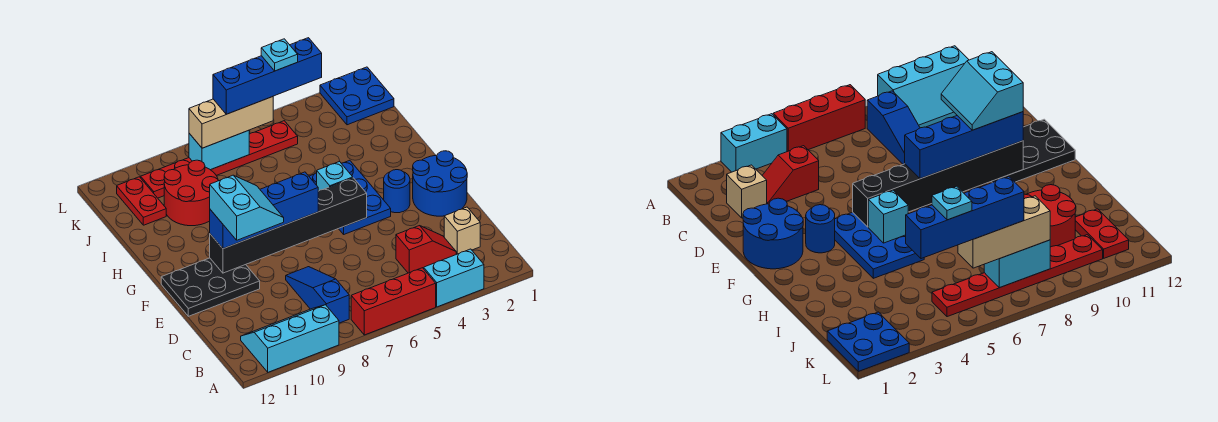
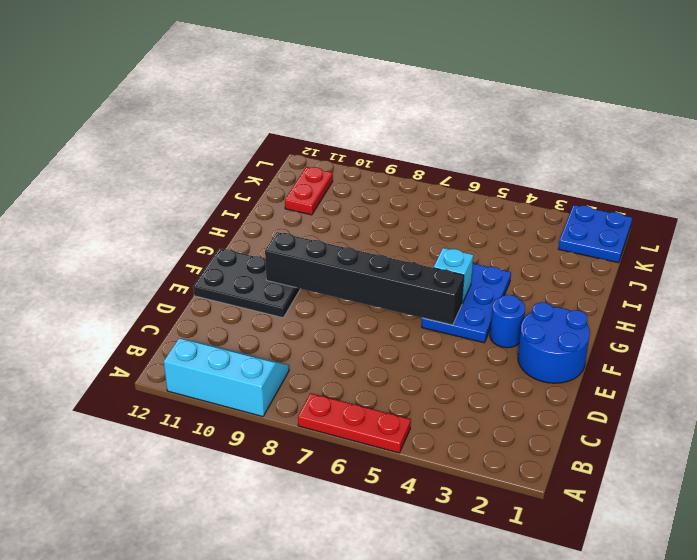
red 1x3 plate [298,393,411,453] -> red 1x3 brick [351,268,436,335]
none -> cyan 1x2 brick [424,249,484,307]
none -> blue 1x3 slope [286,267,349,323]
none -> tan 1x1 brick [444,207,480,254]

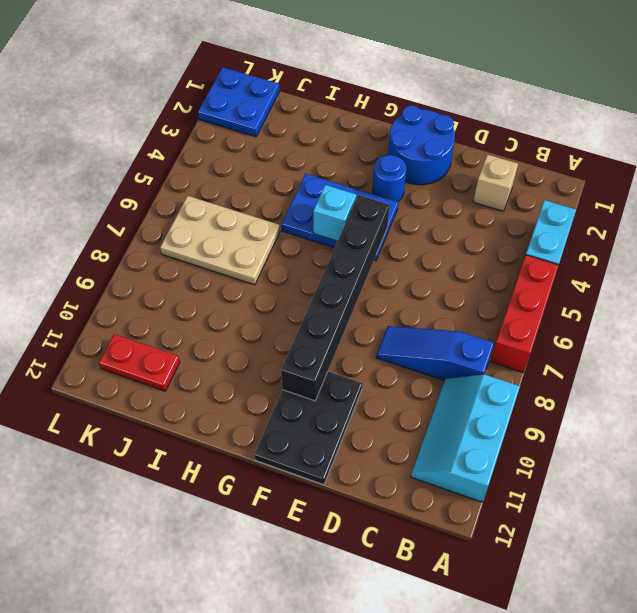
tan 2x3 plate [160,196,280,285] -> red 1x6 plate [141,121,298,198]
none -> red 1x2 slope [396,226,456,273]
none -> red 2x2 round brick [164,160,218,226]
none -> cyan 1x2 brick [189,130,249,170]

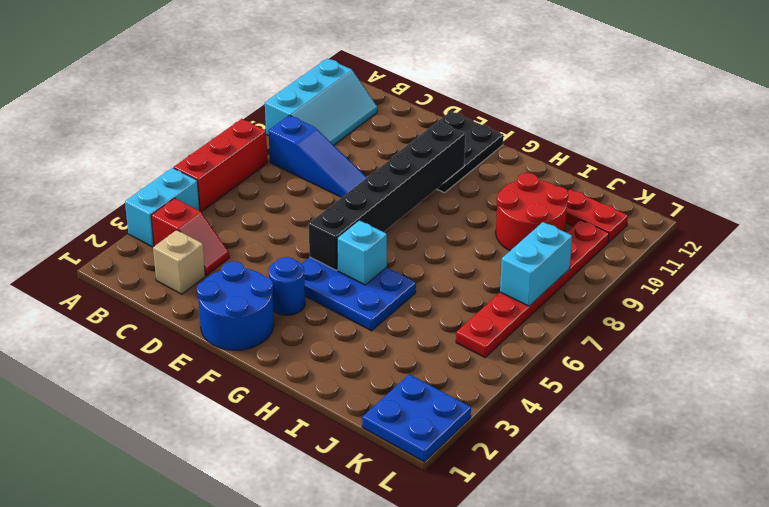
red 1x2 slope [151,198,229,275] -> red 1x2 slope turned to [396,226,456,273]
none -> blue 1x4 brick [210,172,318,249]
none -> tan 1x3 brick [189,97,273,148]
none -> cyan 2x2 slope [210,175,284,240]

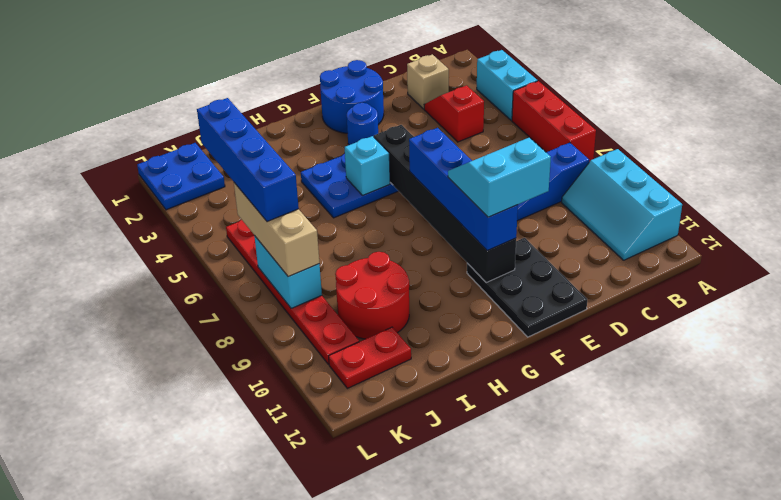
none -> cyan 1x1 plate [261,39,298,71]

